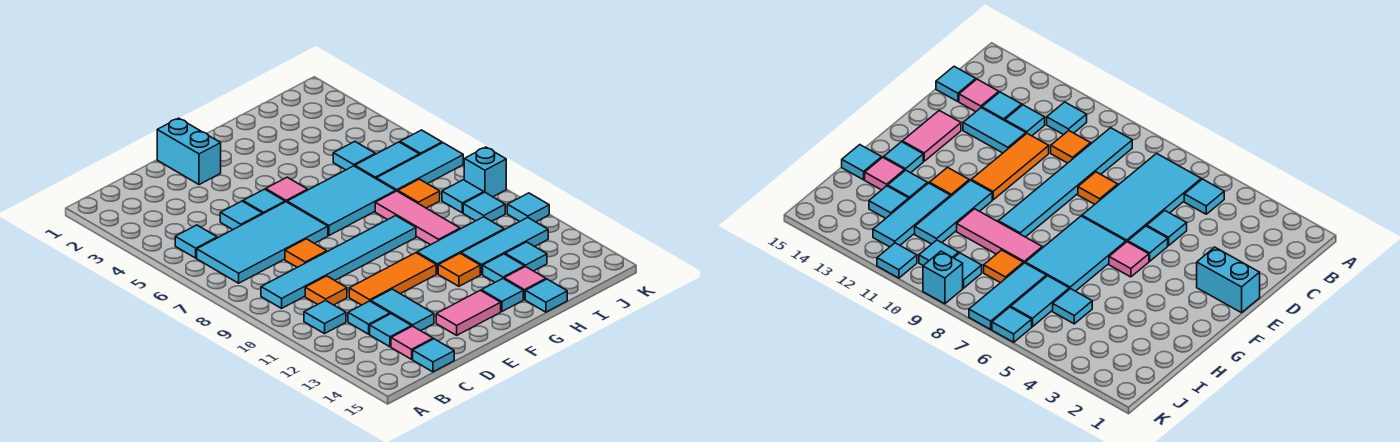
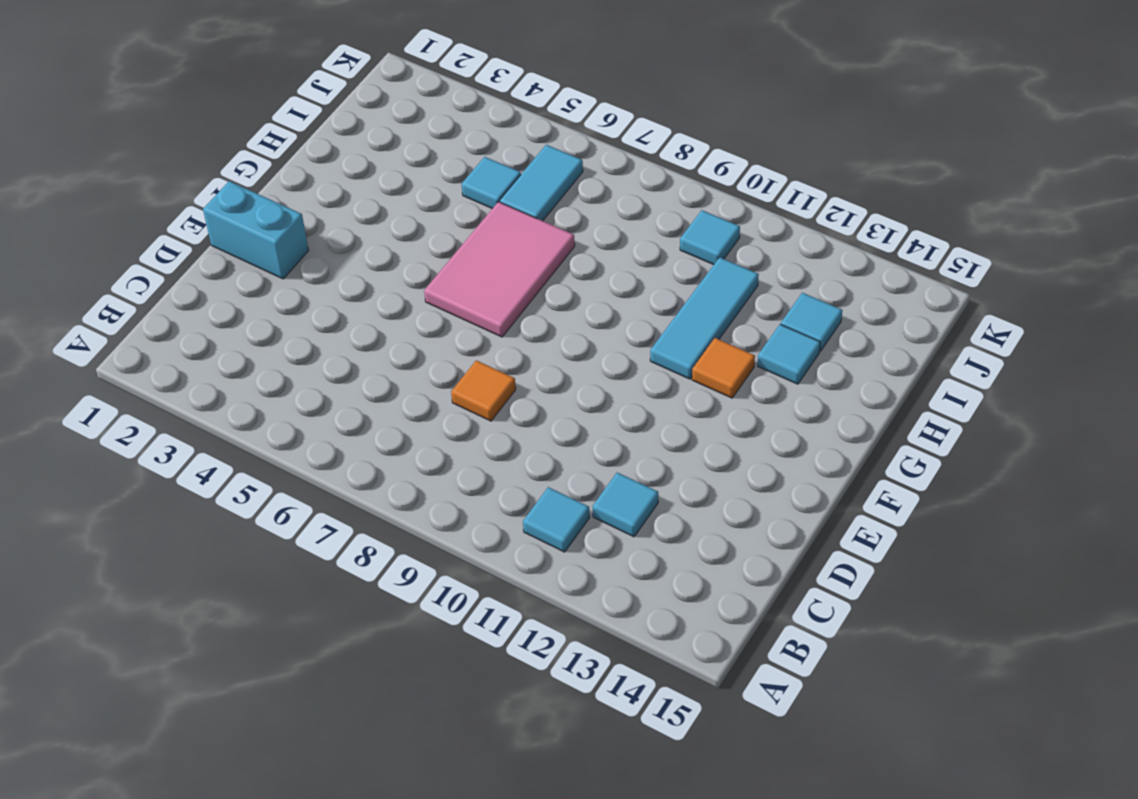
pink 2x3 tile [424,202,575,337] -> cyan 2x3 tile [287,166,396,235]
none -> cyan 1x1 tile [175,225,217,258]
none -> cyan 2x4 tile [197,202,328,283]
none -> cyan 1x6 tile [261,216,416,308]
none -> orange 1x1 tile [305,276,347,305]

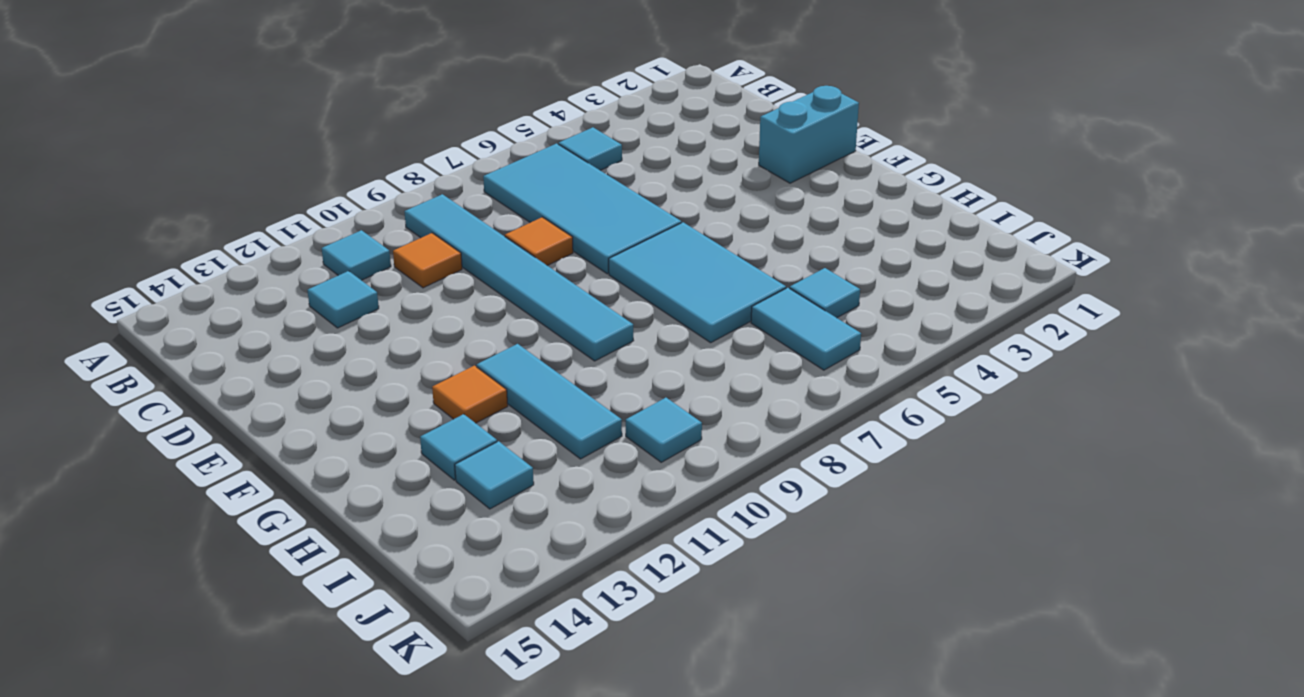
none -> cyan 1x1 tile [370,314,412,347]
none -> pink 1x1 tile [391,326,433,359]
none -> cyan 1x1 tile [413,339,454,372]
none -> cyan 1x1 tile [220,201,262,230]

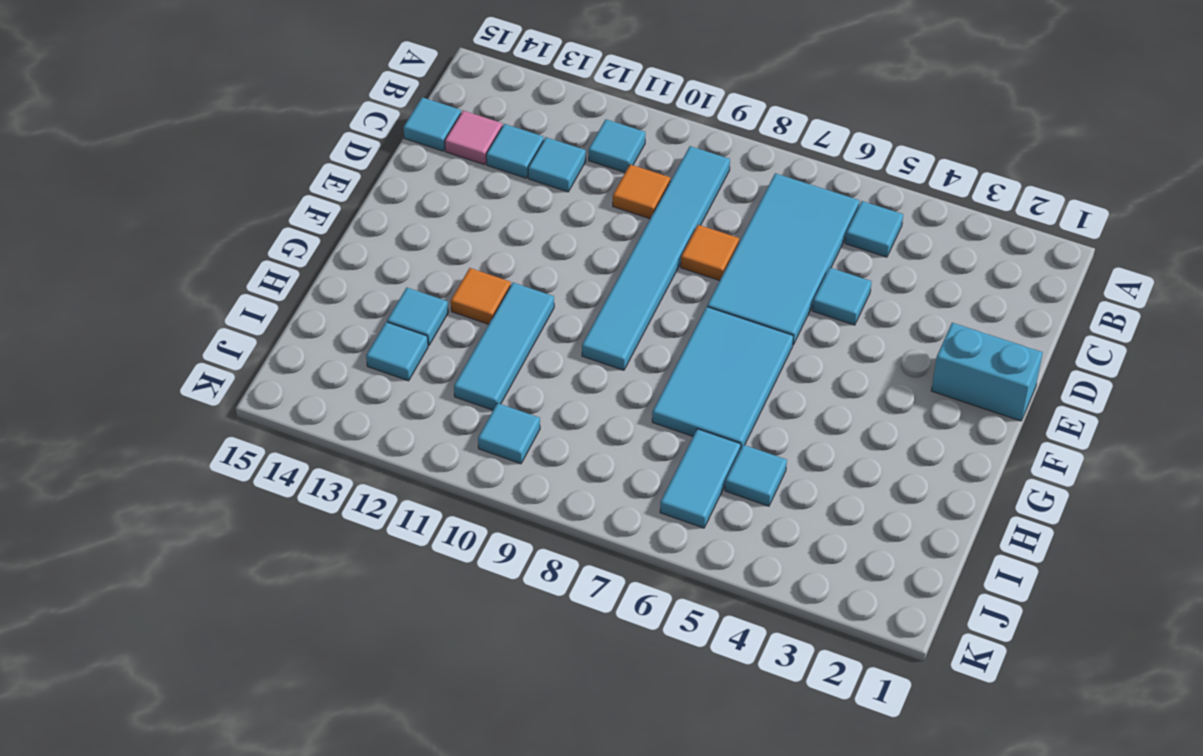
none -> orange 1x3 tile [349,253,436,305]
none -> cyan 1x2 tile [371,289,434,331]
none -> cyan 1x1 tile [243,189,285,214]
none -> pink 1x2 tile [436,290,501,335]

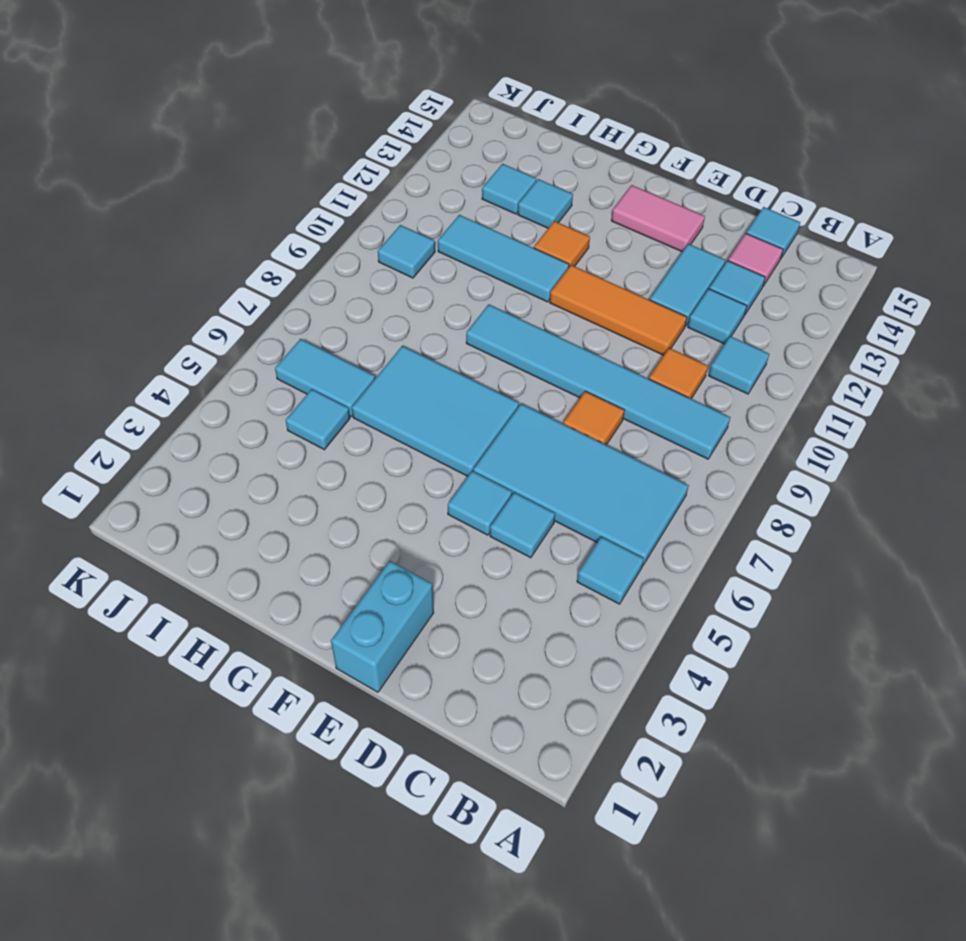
none -> pink 1x1 tile [266,177,308,202]
none -> cyan 1x1 tile [481,279,523,312]
none -> pink 1x3 tile [375,191,460,245]
none -> cyan 1x3 tile [461,218,548,274]

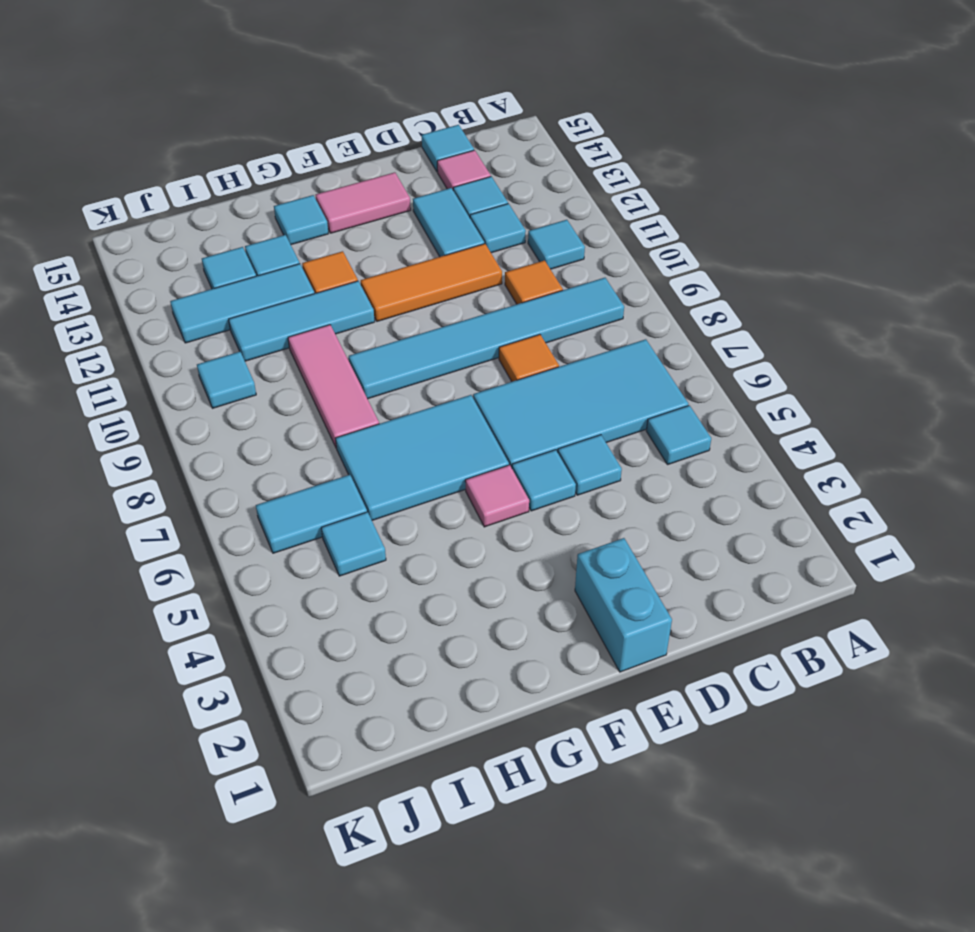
none -> pink 1x1 tile [504,266,546,300]
none -> cyan 1x1 tile [525,279,567,312]
none -> cyan 1x3 tile [376,143,463,191]
none -> orange 1x1 tile [398,179,440,208]

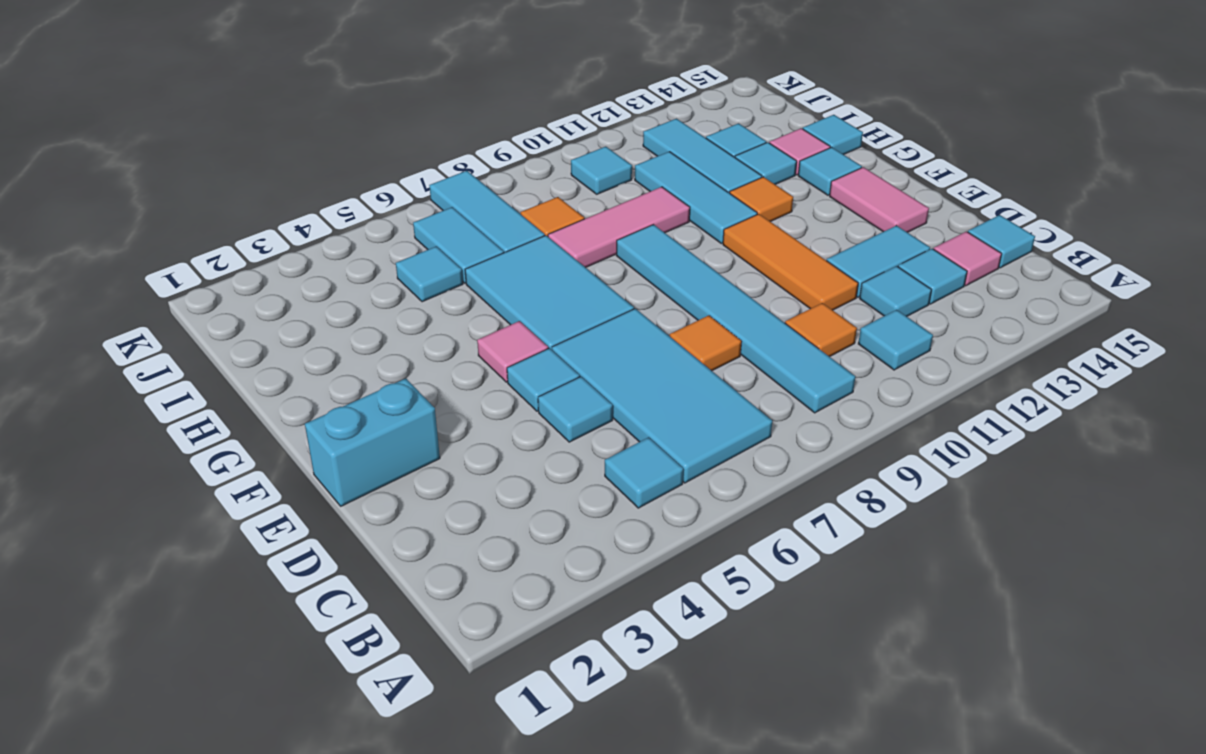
none -> cyan 1x1 tile [442,180,484,213]
none -> cyan 1x1 tile [400,130,442,155]
none -> cyan 1x1 brick [464,147,506,197]
none -> cyan 1x1 tile [507,193,549,222]

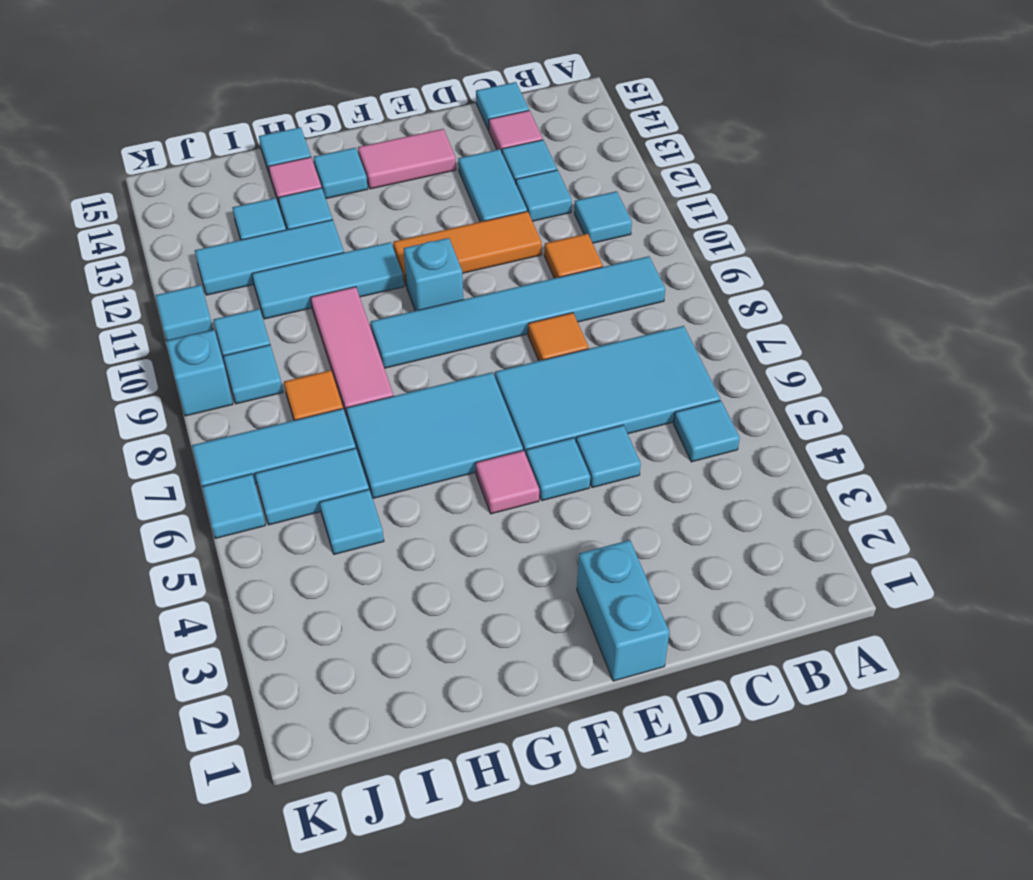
cyan 1x1 brick [404,238,463,311] -> none
none -> orange 1x1 tile [438,253,480,286]

